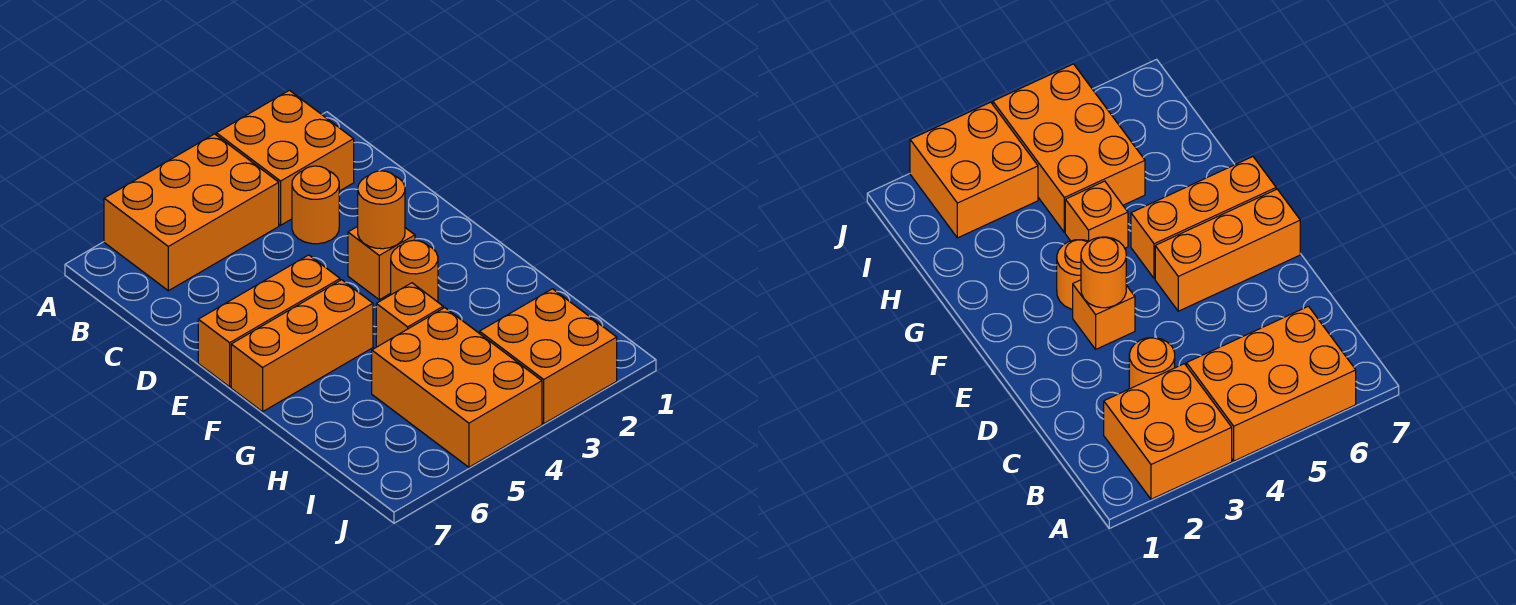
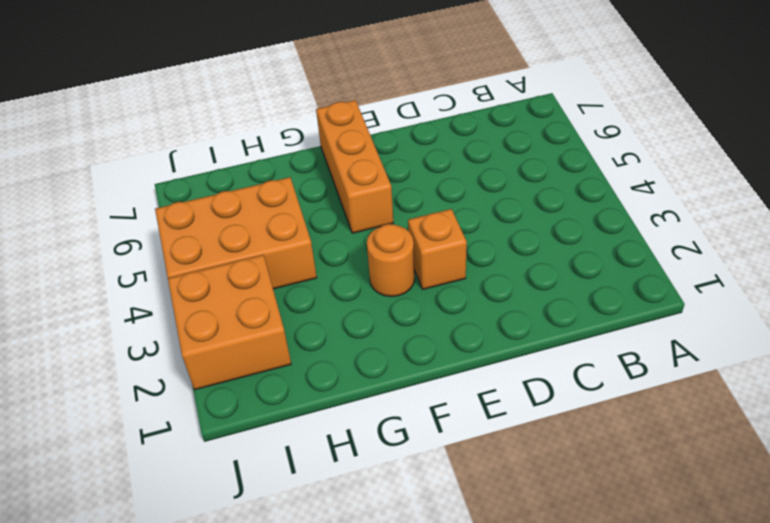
none -> orange 2x2 brick [216,90,354,225]
none -> orange 2x3 brick [104,134,279,291]

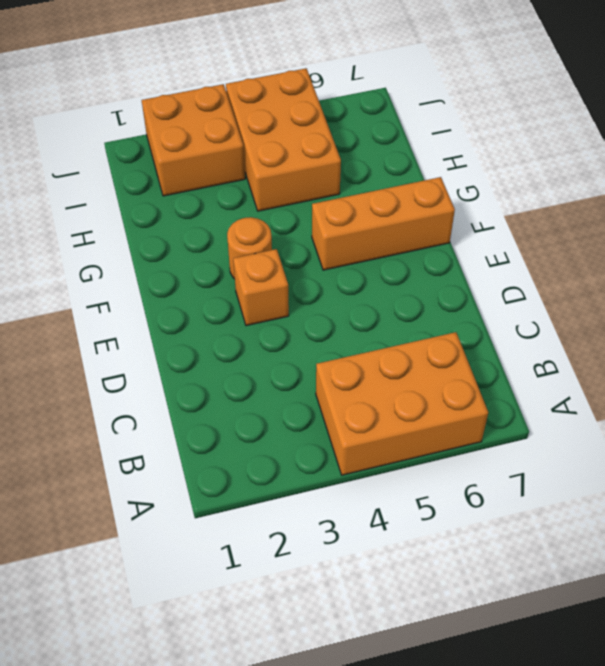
none -> orange 2x2 brick [216,90,354,225]
none -> orange 1x1 round brick [292,166,339,244]

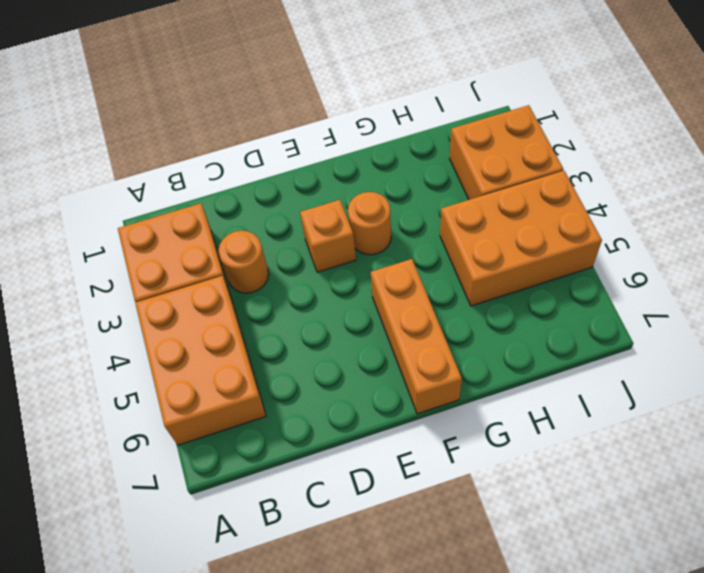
none -> orange 1x3 brick [198,255,340,387]
none -> orange 1x1 brick [376,283,443,347]

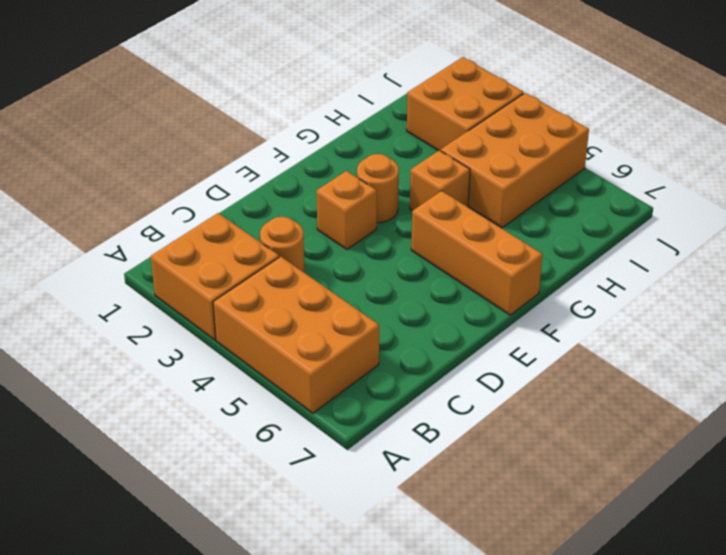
none -> orange 1x3 brick [198,255,340,387]
none -> orange 1x1 round brick [358,171,405,249]

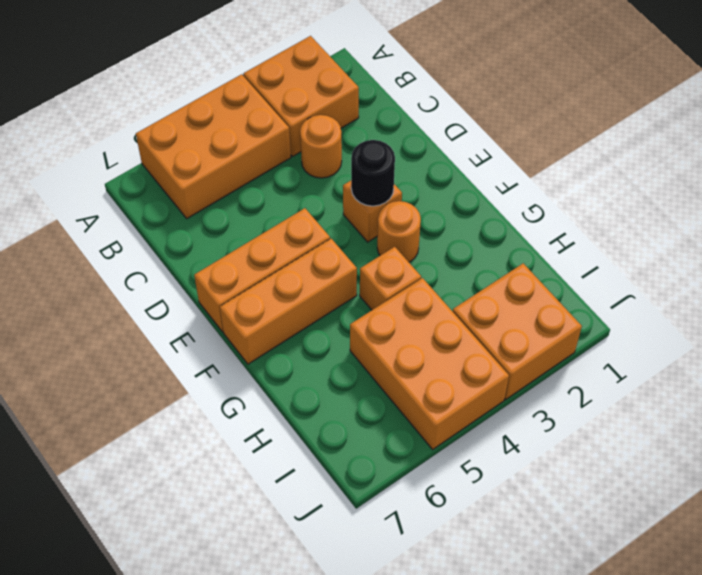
black 1x1 round brick [351,140,395,206] -> orange 1x1 round brick [358,171,405,249]

